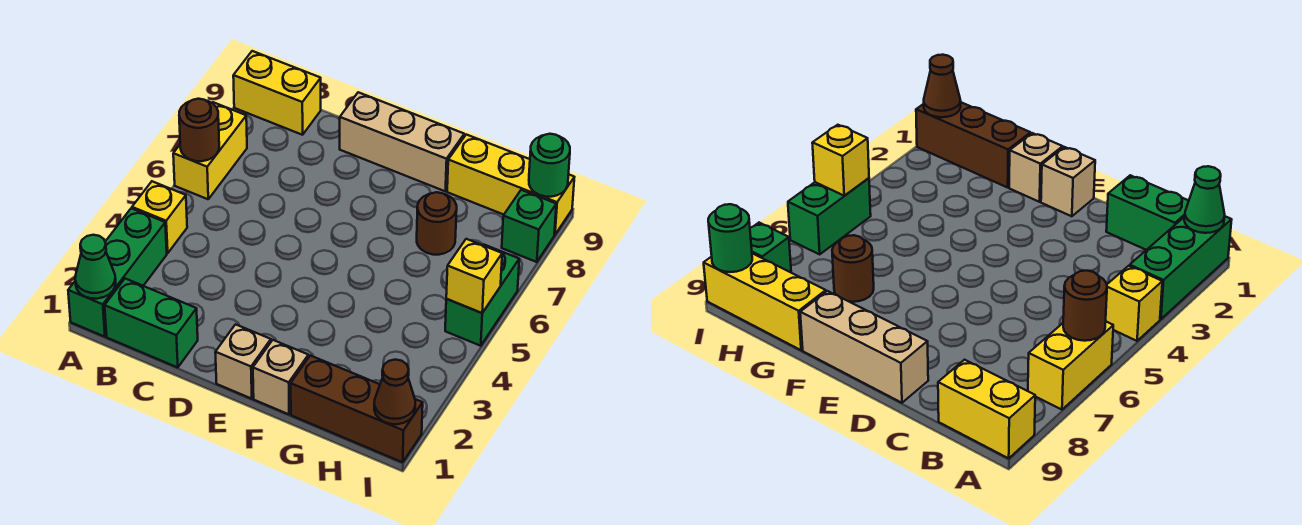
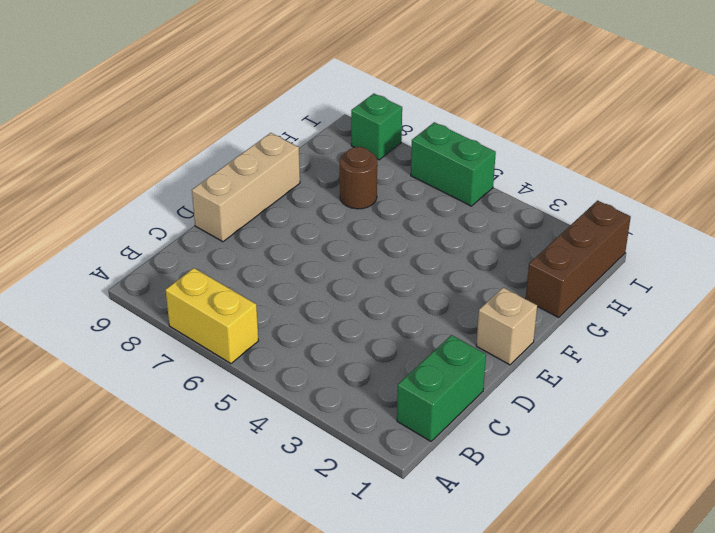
none -> green 1x3 brick [68,208,167,337]
none -> yellow 1x1 brick [132,181,187,253]
none -> yellow 1x2 brick [233,51,321,135]

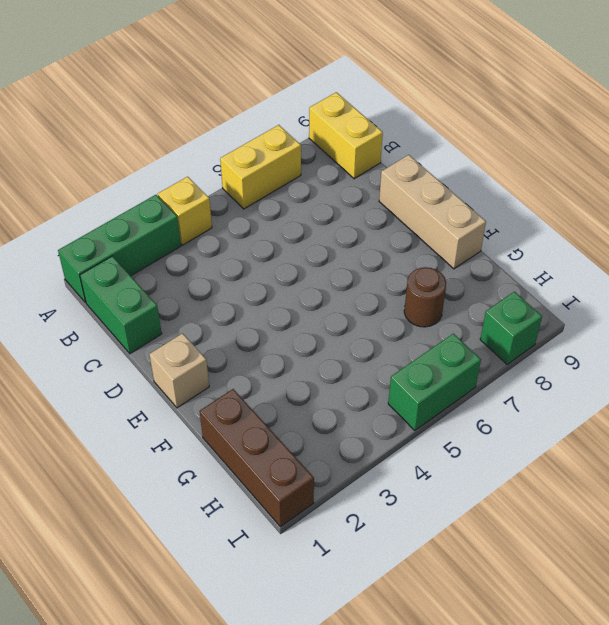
none -> tan 1x1 brick [253,340,308,414]
none -> yellow 1x3 brick [447,135,574,235]
none -> green 1x1 cone [75,235,116,299]

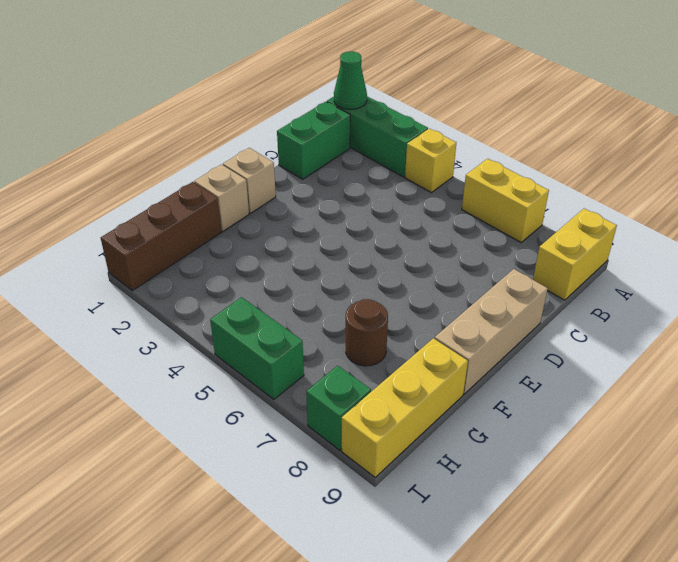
none -> brown 1x1 round brick [179,99,219,161]
none -> brown 1x1 cone [374,360,415,424]
none -> yellow 1x1 brick [446,239,502,313]

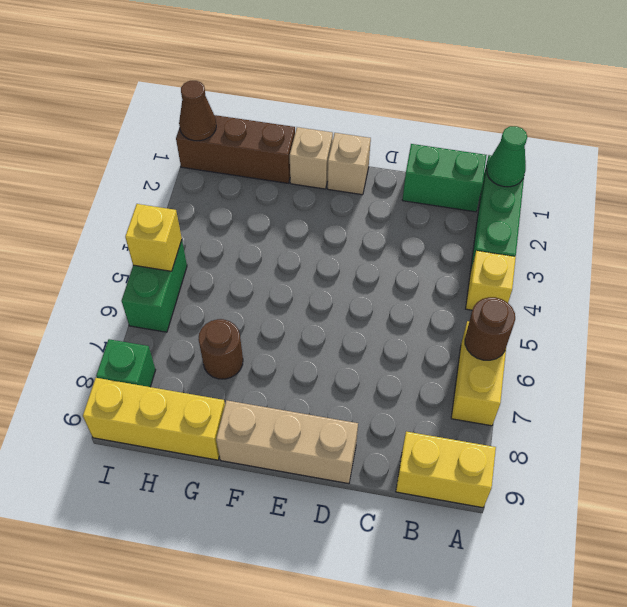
none -> green 1x1 round brick [529,134,570,197]

